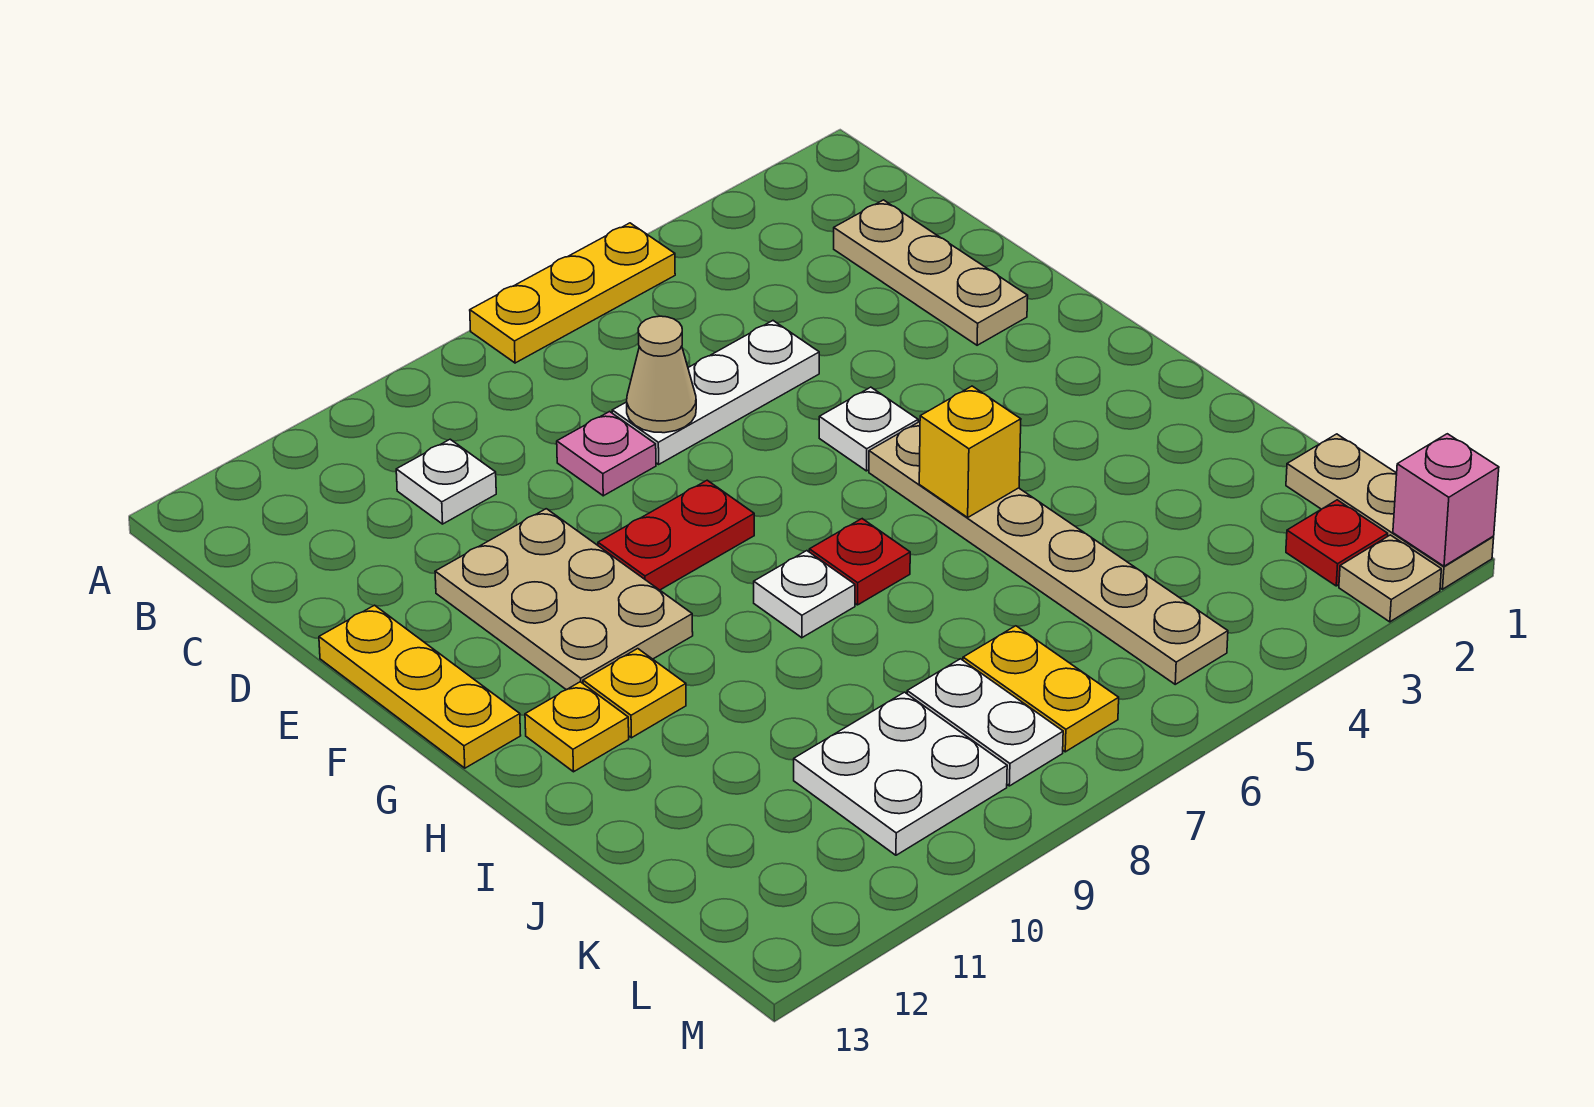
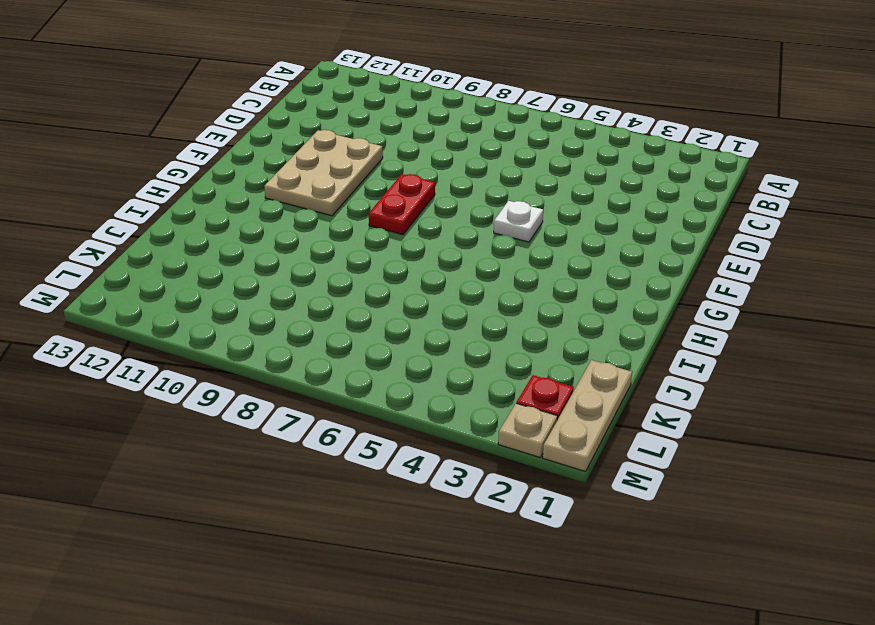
red 1x2 plate [369,174,435,235] -> red 1x2 plate turned to [598,480,754,590]
none -> yellow 1x3 plate [470,223,675,363]
none -> tan 1x3 plate [834,200,1028,345]
none -> white 1x1 plate [396,439,496,524]

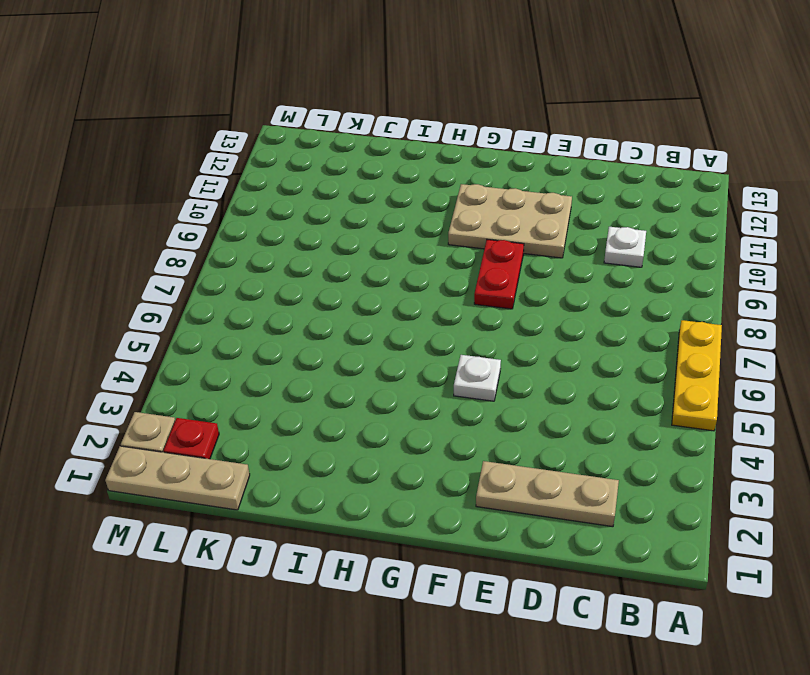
none -> white 1x3 plate [612,321,819,464]
none -> pink 1x1 plate [557,412,656,496]
none -> yellow 1x3 plate [319,605,521,768]

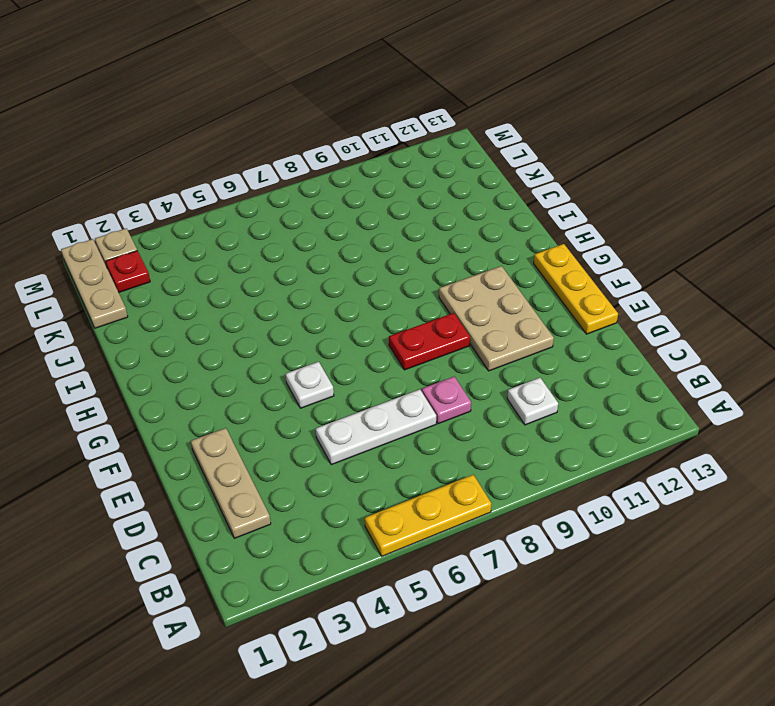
none -> tan 1x6 plate [869,422,1228,684]
none -> red 1x1 plate [809,519,910,605]
none -> white 1x1 plate [754,551,855,638]

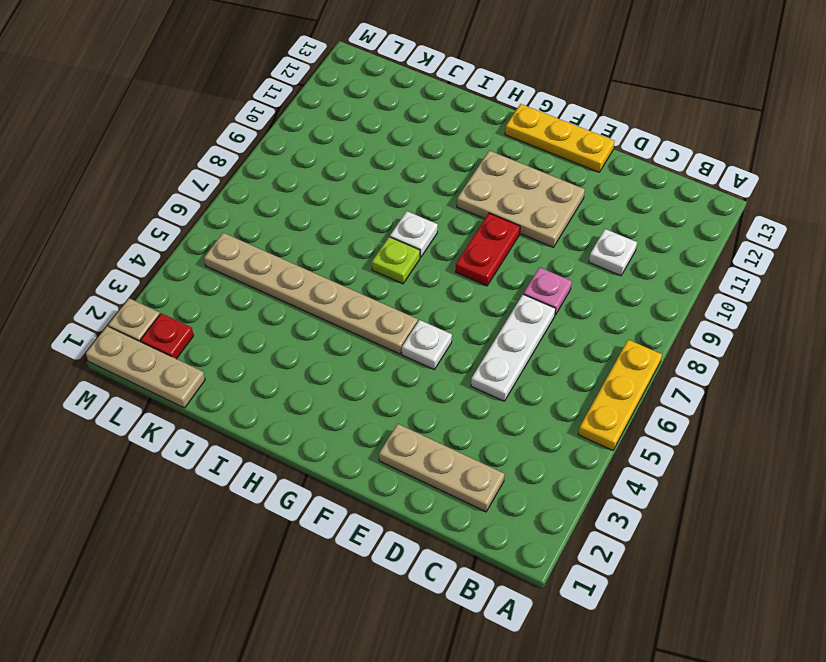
lime 1x1 plate [372,237,420,284] -> red 1x1 plate [809,519,910,605]
none -> yellow 1x1 plate [583,649,686,738]
none -> yellow 1x1 plate [525,682,629,772]
none -> yellow 1x2 plate [963,626,1119,752]

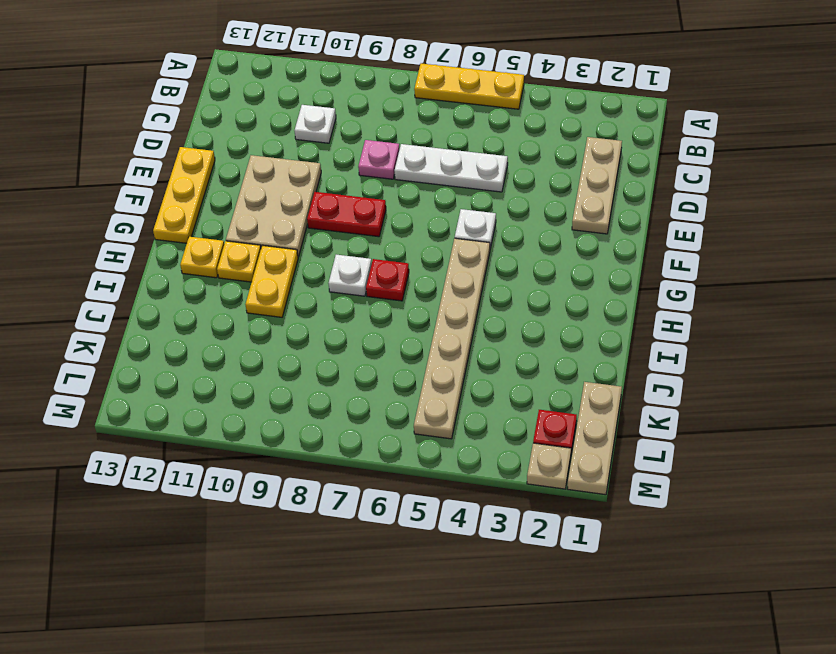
yellow 1x2 plate [245,245,298,317] -> yellow 1x2 plate moved to [963,626,1119,752]
none -> white 1x2 plate [907,659,1063,786]
none -> white 2x2 plate [794,692,1007,855]
none -> tan 1x1 cone [627,316,696,433]

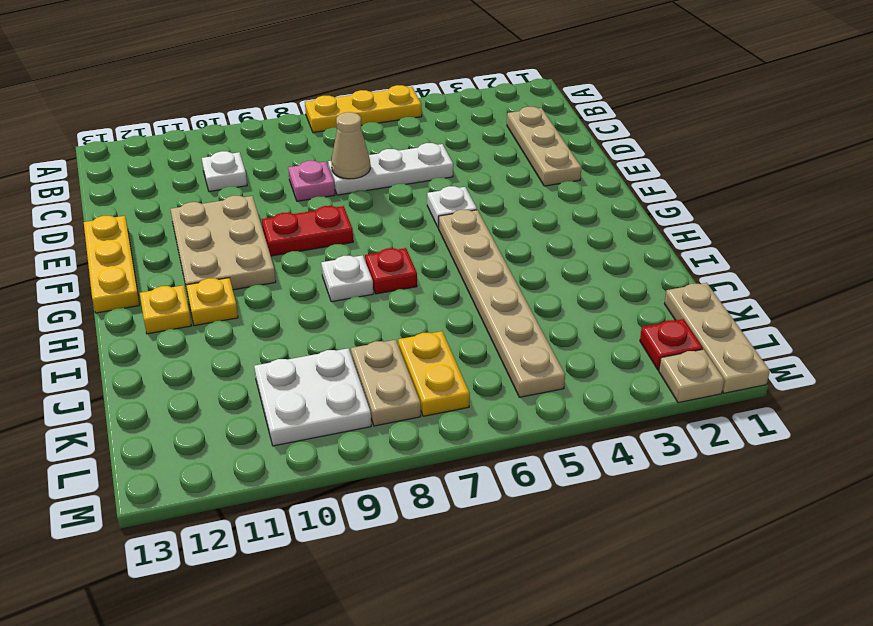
tan 1x2 plate [351,340,421,426] -> white 1x2 plate [907,659,1063,786]
none -> yellow 1x1 brick [919,386,1021,517]
none -> pink 1x1 brick [1393,434,1499,566]

